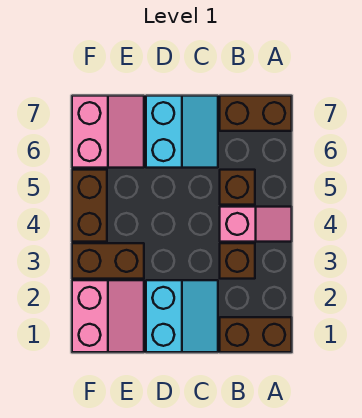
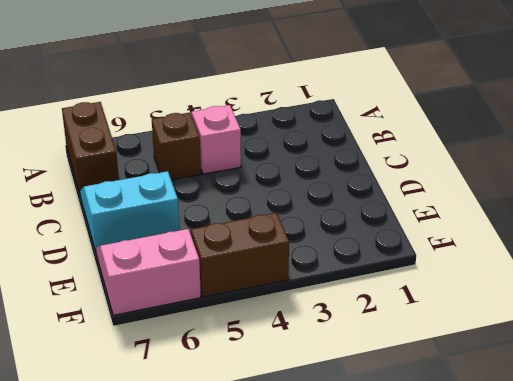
none -> brown 1x2 brick [220,317,292,352]
none -> brown 1x1 brick [220,243,255,279]

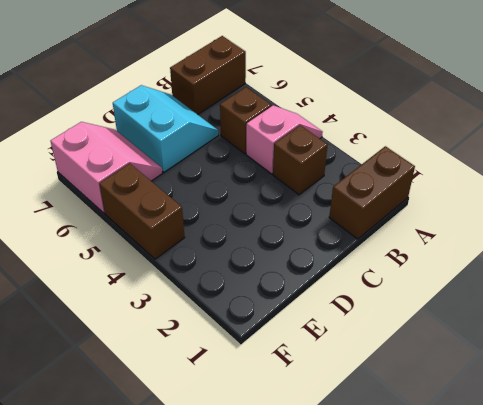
none -> cyan 2x2 slope [146,280,218,352]
none -> pink 2x2 slope [72,280,144,352]

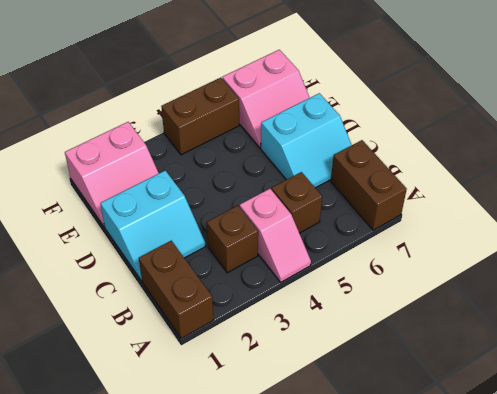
none -> brown 1x2 brick [72,243,144,279]

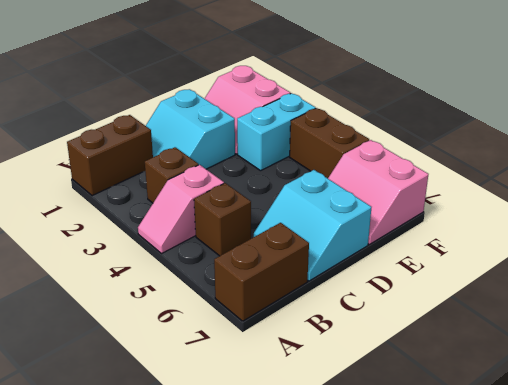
cyan 1x2 brick [237,93,316,171] -> brown 1x2 brick [72,243,144,279]

